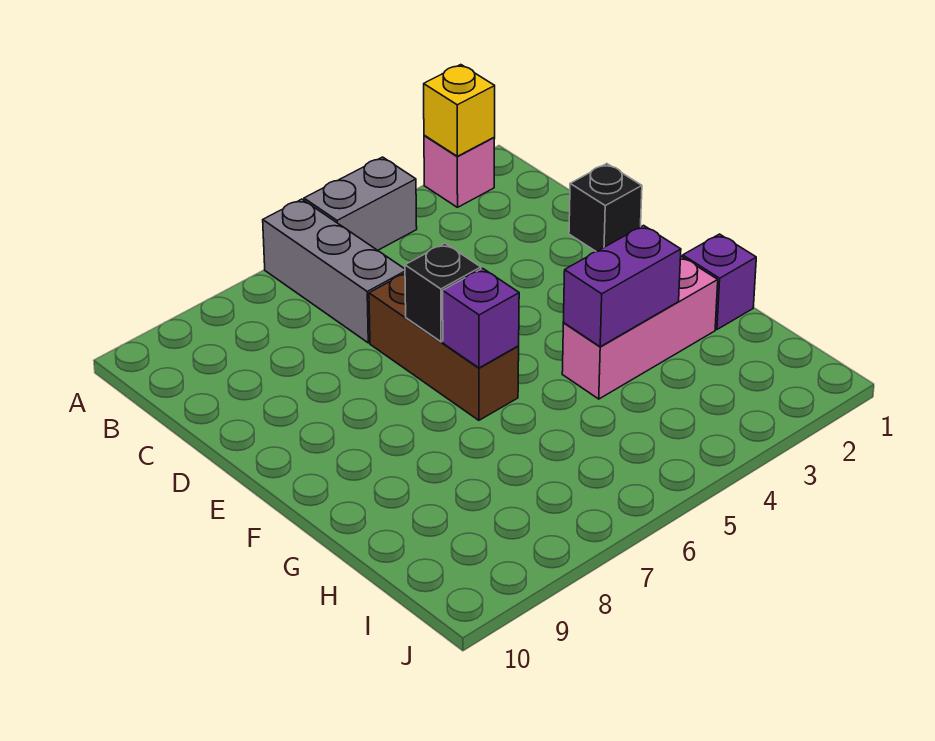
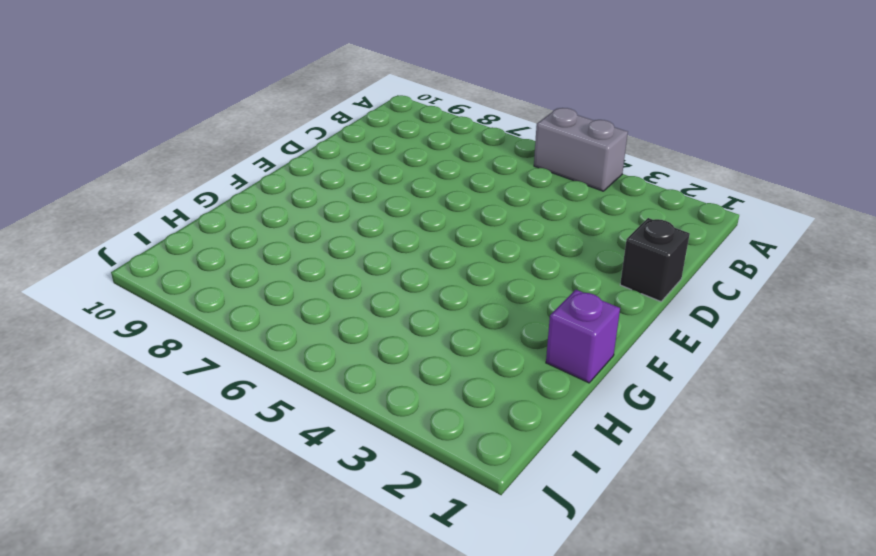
none -> pink 1x1 brick [424,135,495,207]
none -> grey 1x3 brick [263,199,405,343]

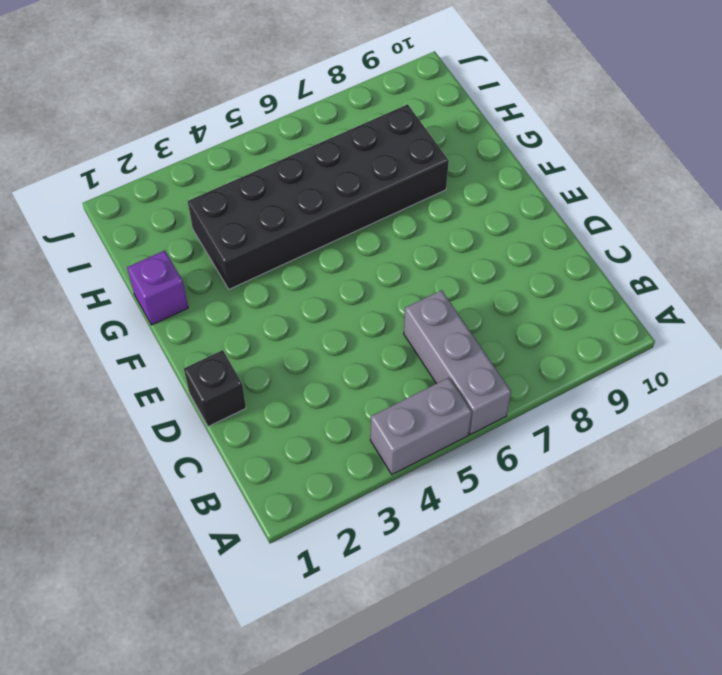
black 2x6 brick [188,104,449,289] -> pink 1x3 brick [562,256,718,399]
none -> pink 1x1 brick [424,135,495,207]
none -> brown 1x3 brick [369,274,519,420]

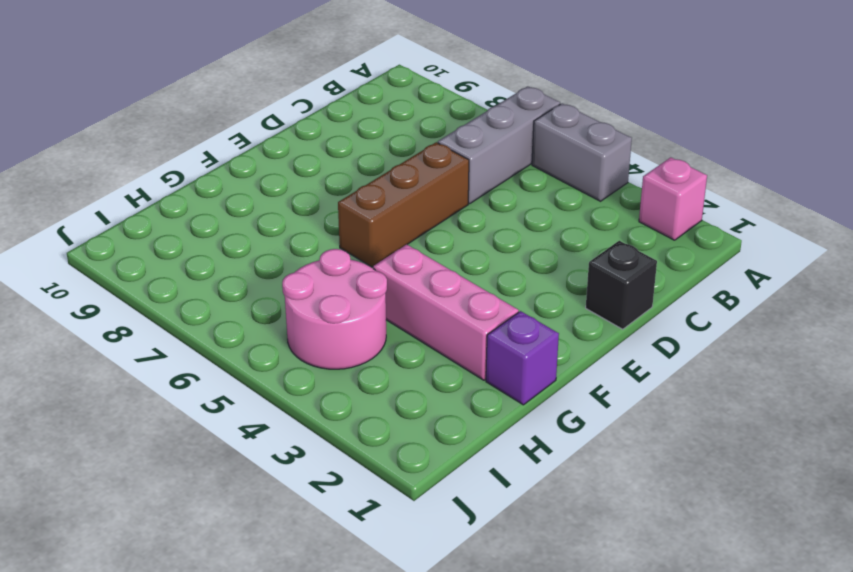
pink 2x2 round brick [282,249,387,369] -> none
none -> yellow 1x1 brick [424,65,495,156]
none -> black 1x1 brick [405,243,481,342]

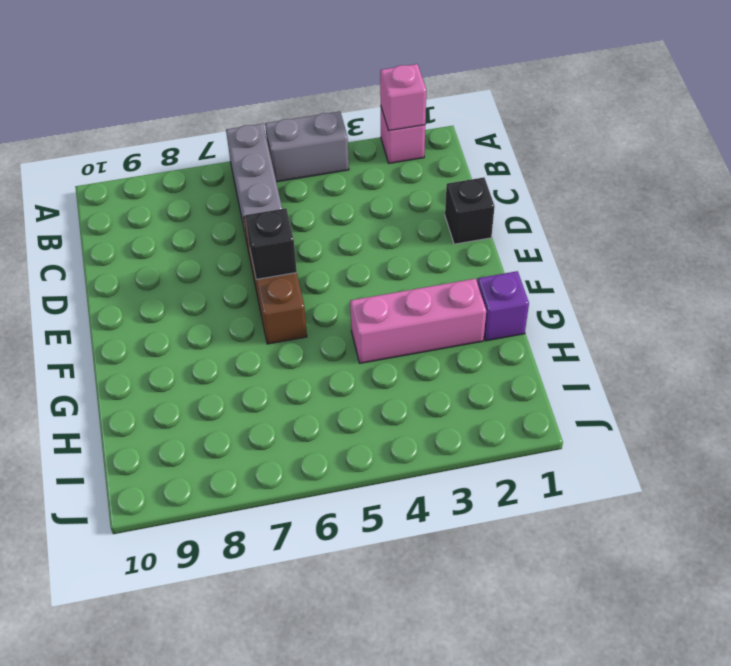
pink 1x1 brick [380,64,426,131] -> yellow 1x1 brick [424,65,495,156]
none -> purple 1x1 brick [443,268,519,368]
none -> purple 1x2 brick [563,225,681,347]

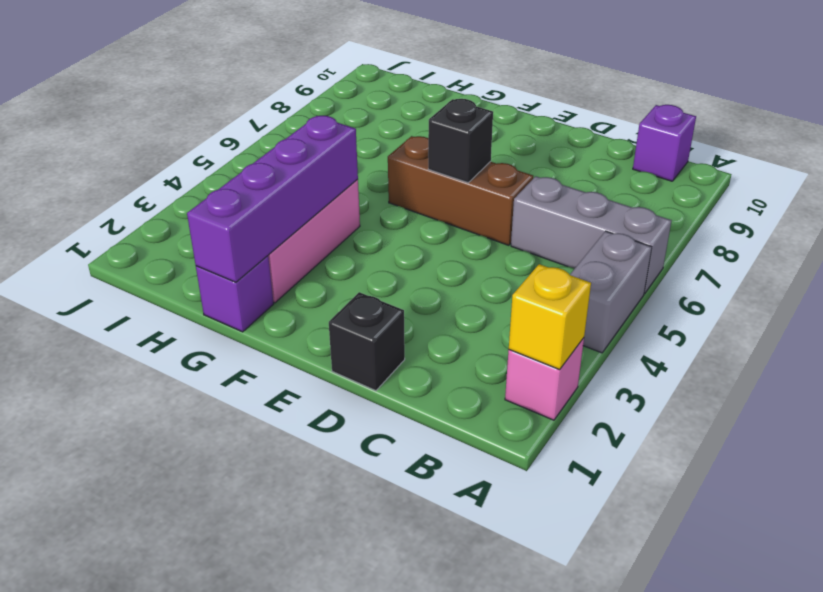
purple 1x1 brick [633,105,696,181] -> purple 1x1 brick moved to [443,268,519,368]
purple 1x4 brick [187,116,358,282] -> purple 1x2 brick [563,225,681,347]

